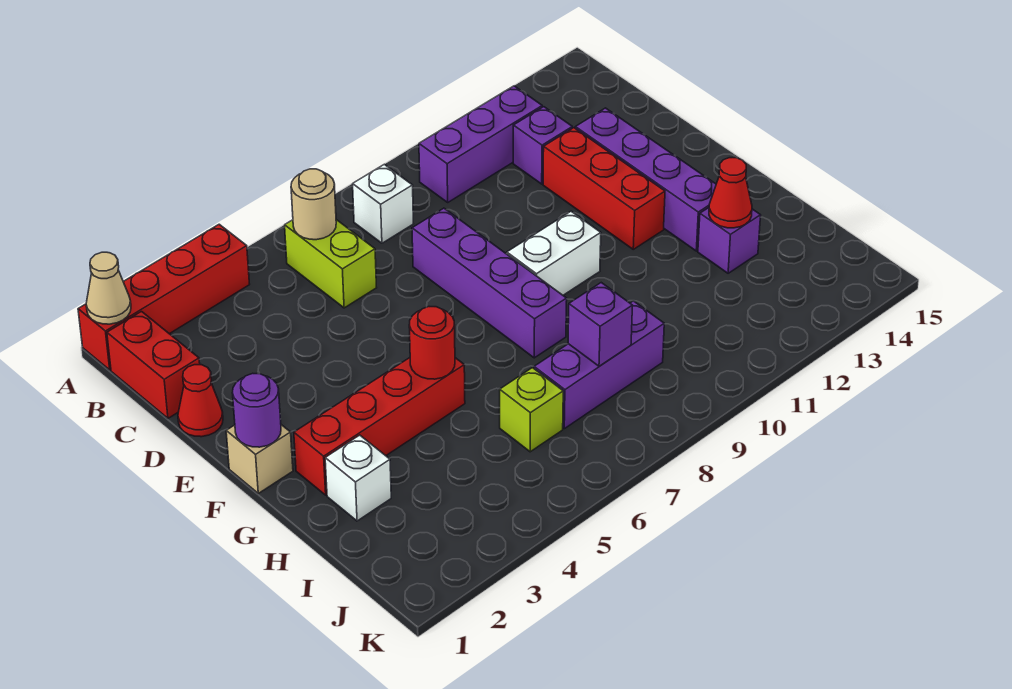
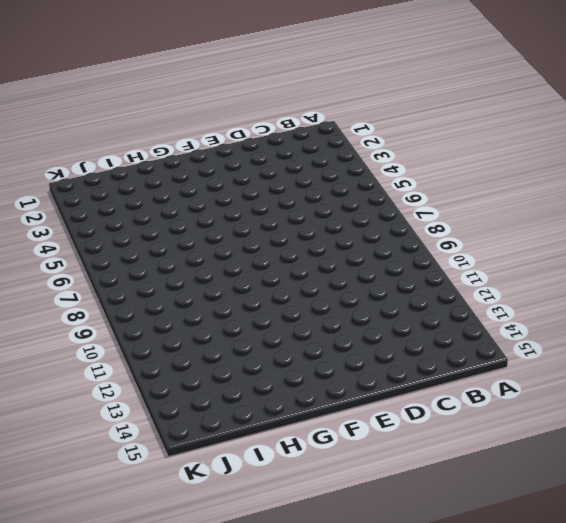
none -> red 1x4 brick [78,224,250,370]
none -> red 1x2 brick [107,312,200,418]
none -> lime 1x2 brick [285,220,377,308]

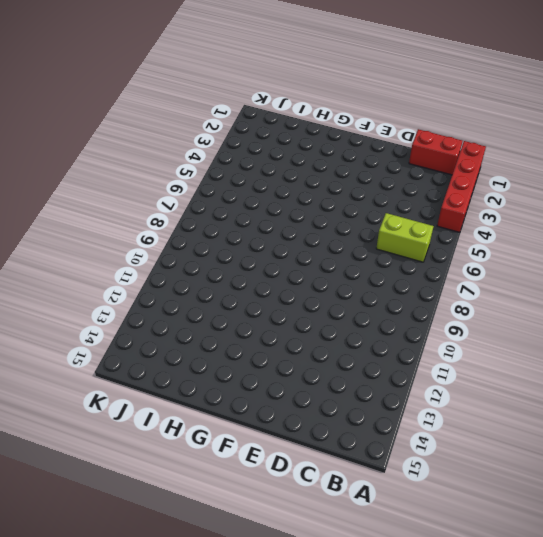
none -> white 1x1 brick [353,164,413,243]
none -> purple 1x3 brick [419,86,542,202]
none -> purple 1x1 brick [513,107,572,184]

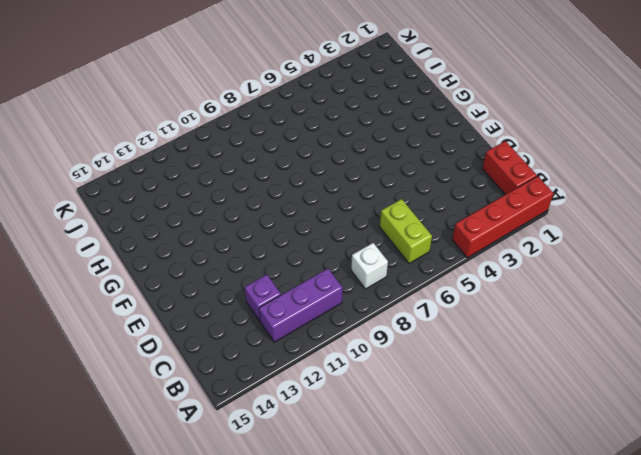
none -> red 1x1 cone [178,365,223,437]
none -> purple 1x4 brick [412,208,567,358]
none -> red 1x3 brick [543,128,665,249]

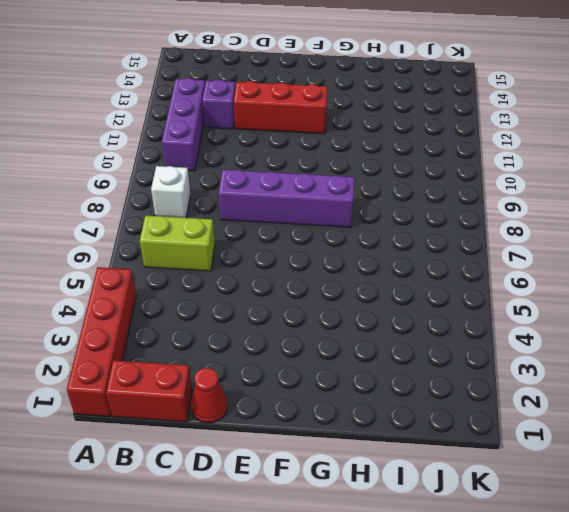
none -> purple 1x4 brick [575,108,716,251]
none -> tan 1x1 brick [226,425,293,493]
none -> white 1x2 brick [507,211,601,295]

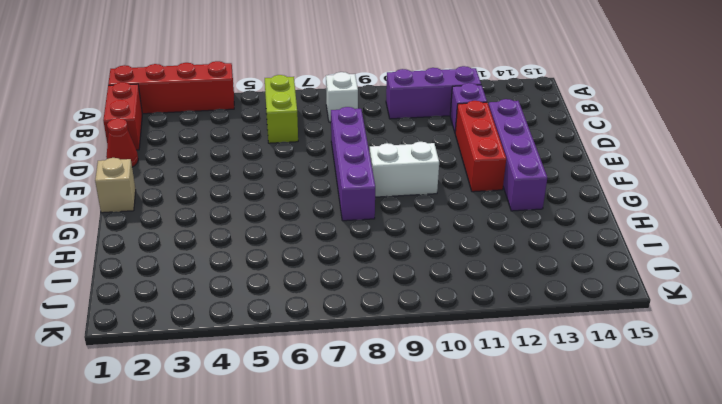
none -> red 1x4 brick [294,358,465,495]
none -> white 1x1 brick [325,435,391,521]
none -> purple 1x1 brick [698,208,761,273]

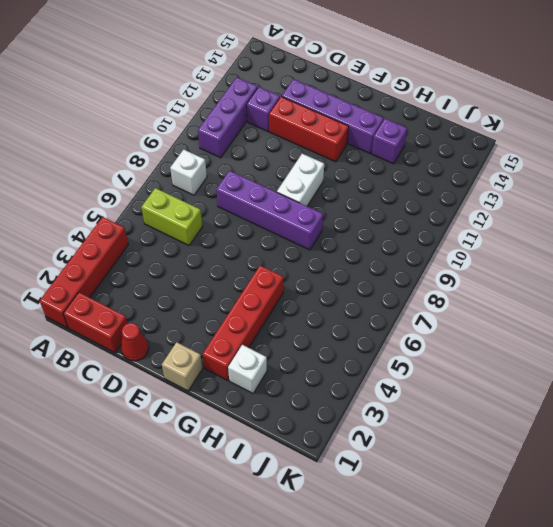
none -> lime 1x1 brick [500,368,563,452]
none -> purple 1x3 brick [534,301,664,429]
none -> tan 1x1 cone [86,252,131,324]

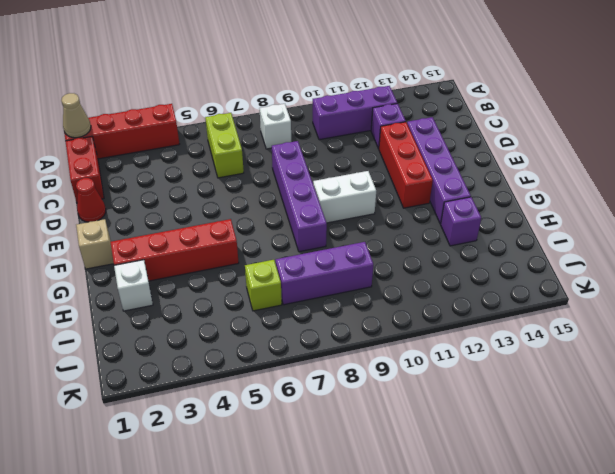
none -> tan 1x1 round brick [291,169,336,240]
none -> purple 1x1 round brick [232,373,281,447]
none -> red 1x1 round brick [409,307,455,379]

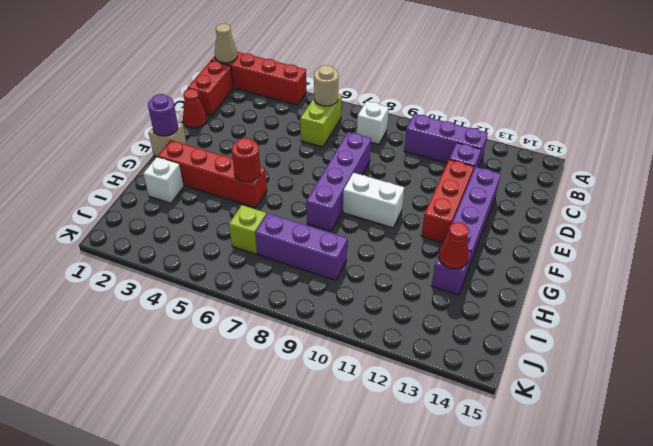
none -> purple 1x1 brick [568,283,633,366]

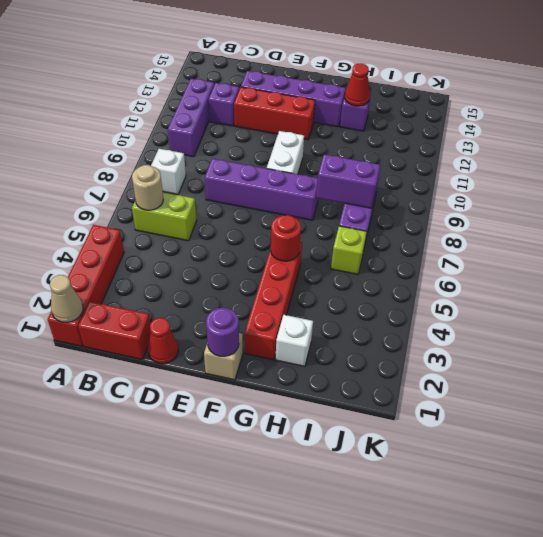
purple 1x2 brick [316,154,380,208] -> purple 1x1 brick [568,283,633,366]

